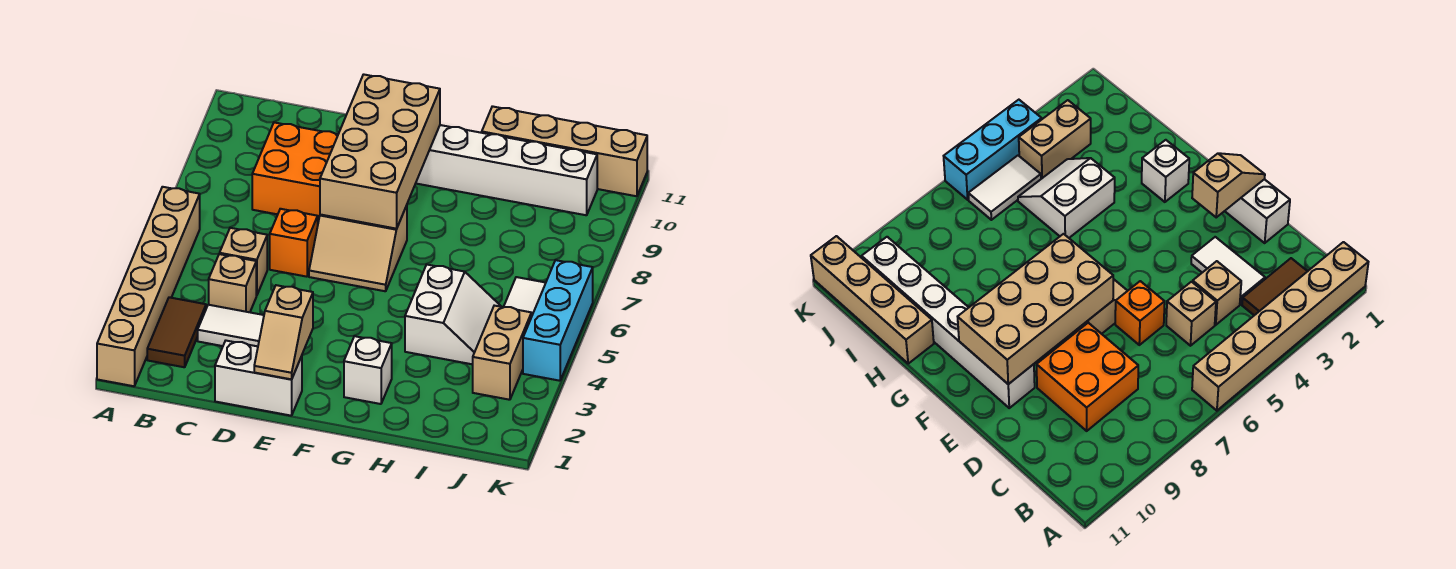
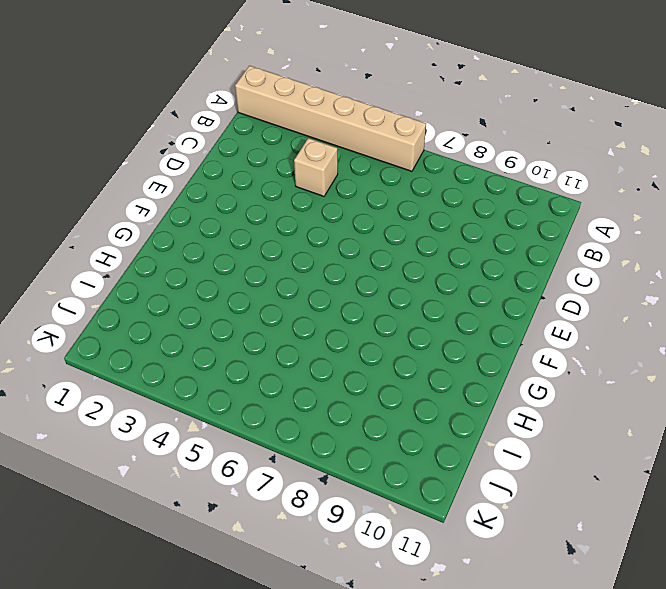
none -> brown 1x2 tile [147,297,206,367]
none -> white 1x2 tile [198,305,264,346]
none -> tan 1x1 brick [220,228,267,296]

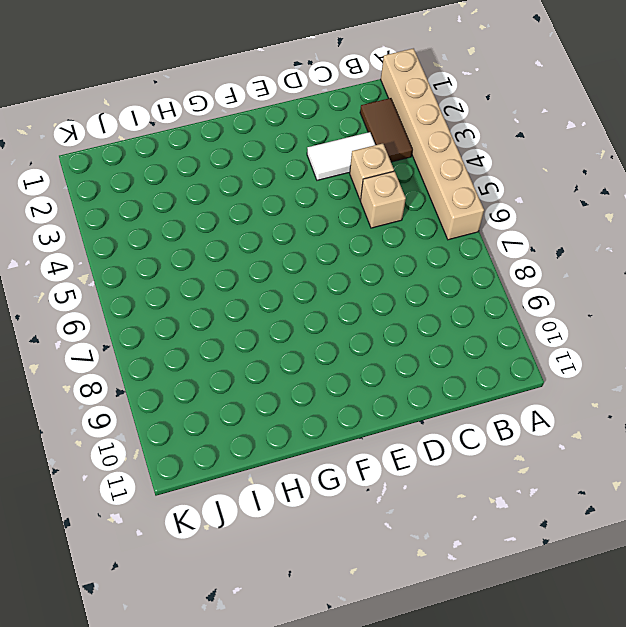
none -> orange 2x2 brick [252,122,338,222]
none -> white 1x2 brick [215,341,302,416]
none -> orange 1x1 brick [270,209,318,277]

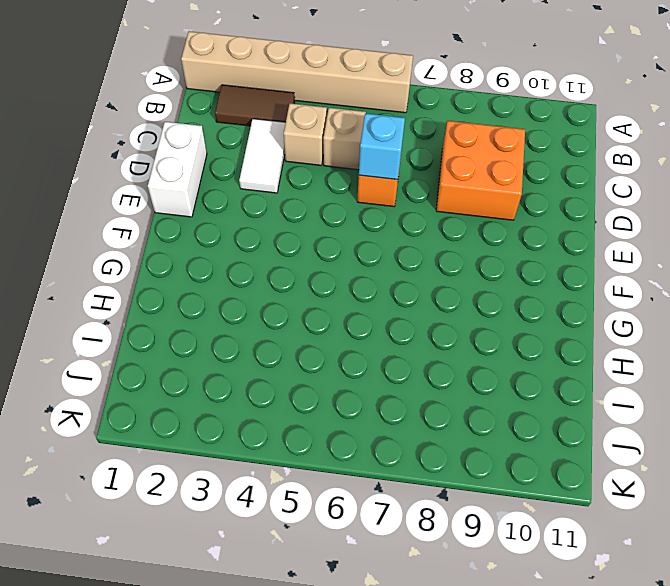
cyan 1x1 brick [359,113,405,180] -> none
none -> tan 2x2 slope [309,205,407,291]
none -> white 1x6 brick [416,125,597,215]
none -> white 1x1 brick [344,336,392,404]

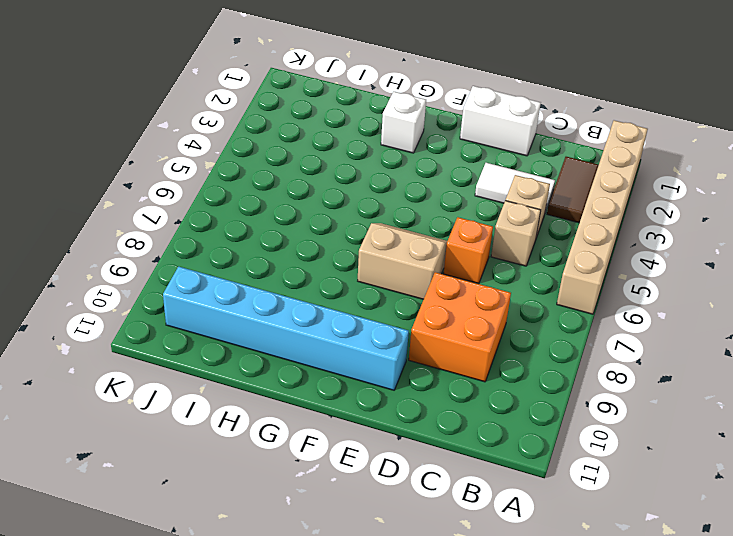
cyan 1x6 brick [163,267,409,390] -> white 1x6 brick [416,125,597,215]
none -> white 2x2 slope [405,265,502,364]
none -> tan 1x4 brick [482,106,647,196]
none -> tan 1x2 brick [473,306,531,400]

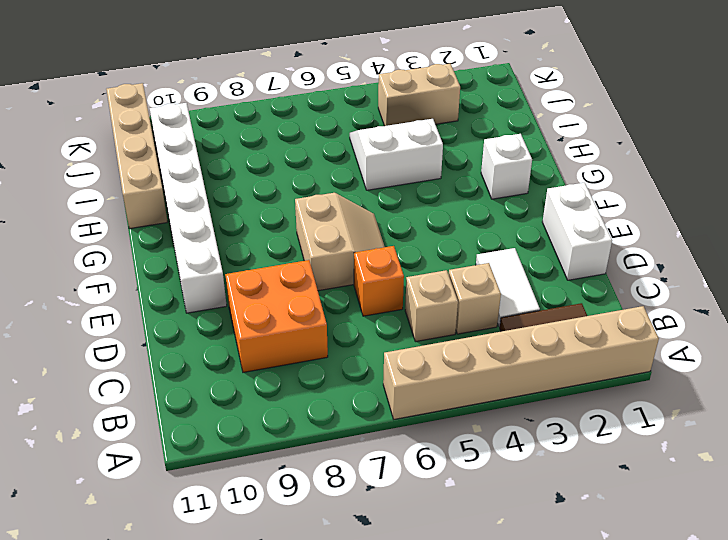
none -> white 1x2 tile [504,277,546,317]
none -> cyan 1x3 brick [523,260,593,381]
none -> tan 1x2 slope [254,285,313,379]

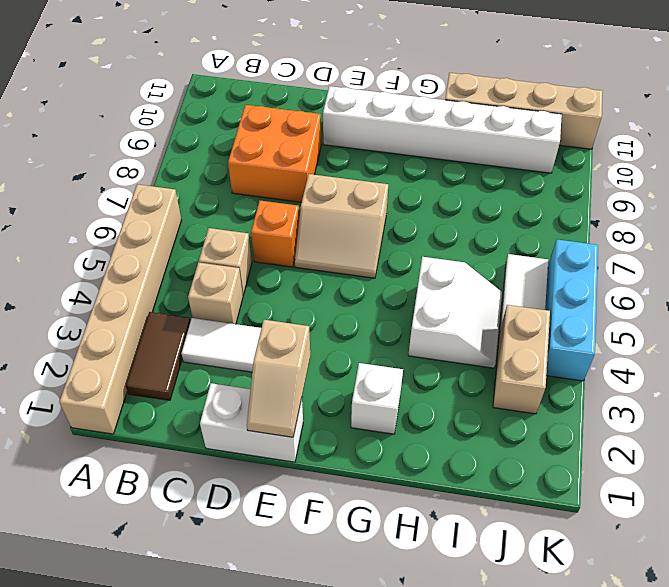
none -> tan 2x4 brick [320,74,440,229]

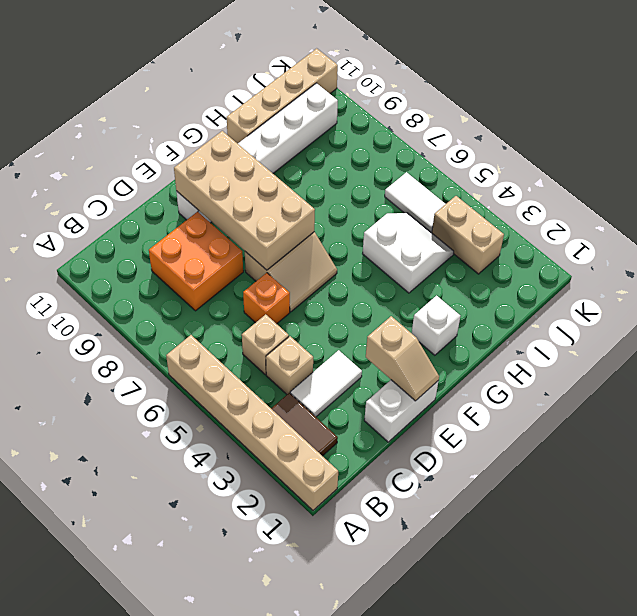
none -> cyan 1x3 brick [523,260,593,381]

